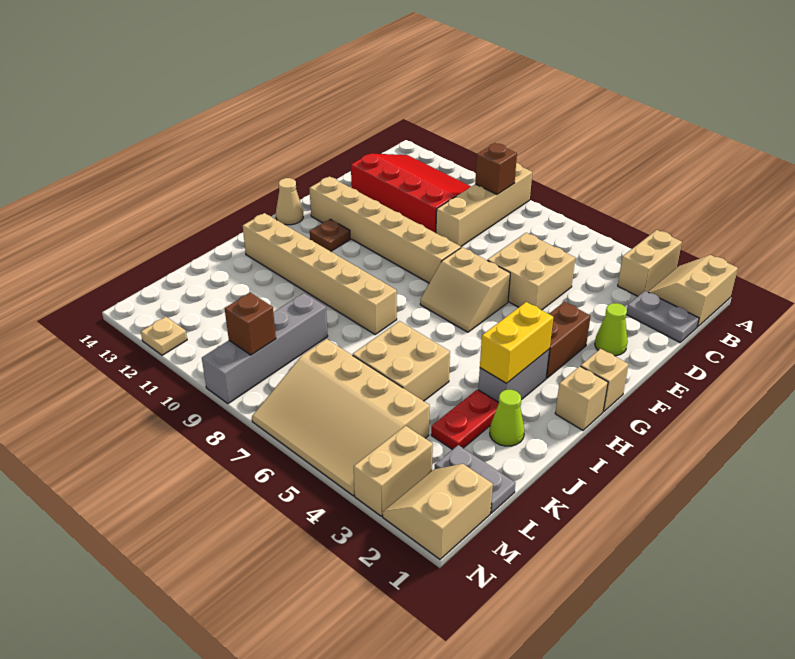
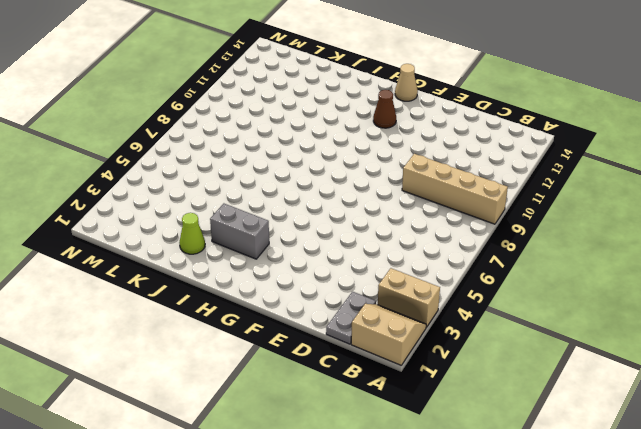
brown 1x1 cone [373,90,396,128] -> brown 1x1 plate [310,219,350,251]
none -> red 3x4 slope [351,153,471,233]
none -> tan 2x2 brick [487,233,575,310]
none -> lime 1x1 cone [595,303,628,356]

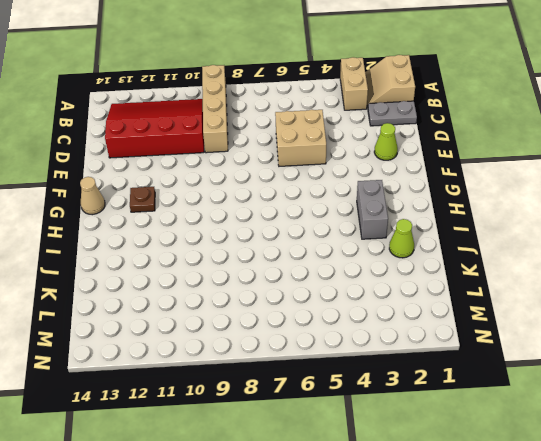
none -> brown 1x2 brick [546,302,591,378]
none -> tan 2x2 slope [420,247,510,332]
none -> tan 1x6 brick [309,177,461,283]

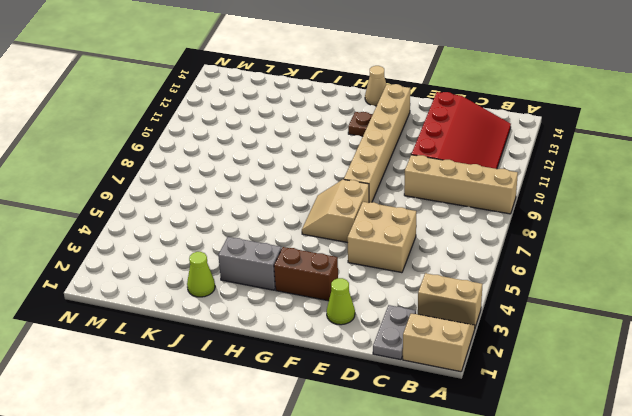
none -> tan 1x1 brick [581,349,629,412]
none -> tan 1x1 brick [555,366,608,430]
none -> tan 1x6 brick [243,213,397,334]

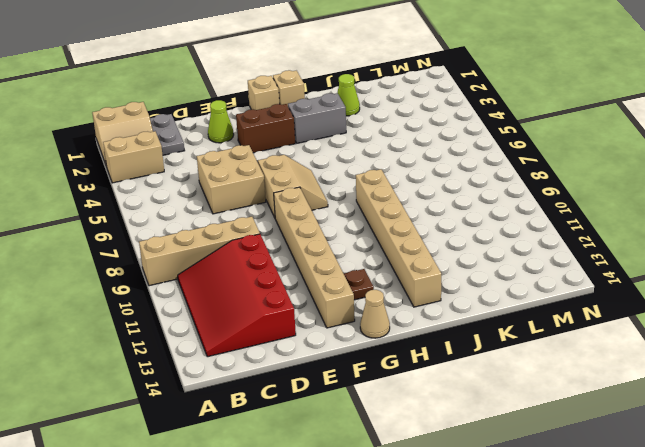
none -> red 1x2 plate [431,389,499,450]
none -> tan 2x2 brick [353,321,450,401]
none -> grey 1x4 brick [202,293,328,404]

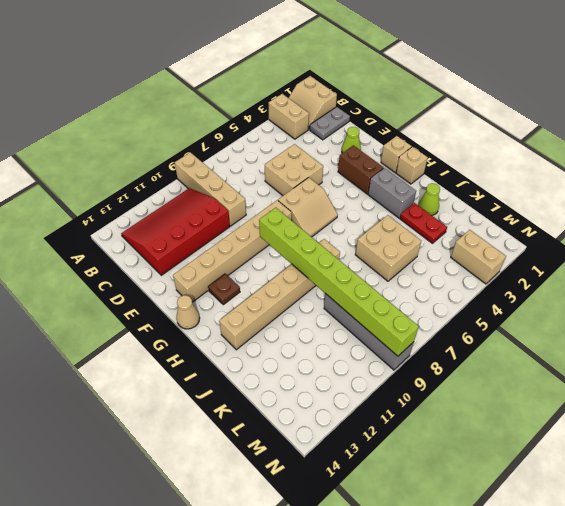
lime 1x8 brick [259,208,419,356] -> brown 1x1 brick [225,293,276,355]
none -> grey 1x2 plate [435,445,515,513]
none -> tan 3x4 slope [252,339,430,496]
none -> tan 2x2 slope [383,464,493,559]

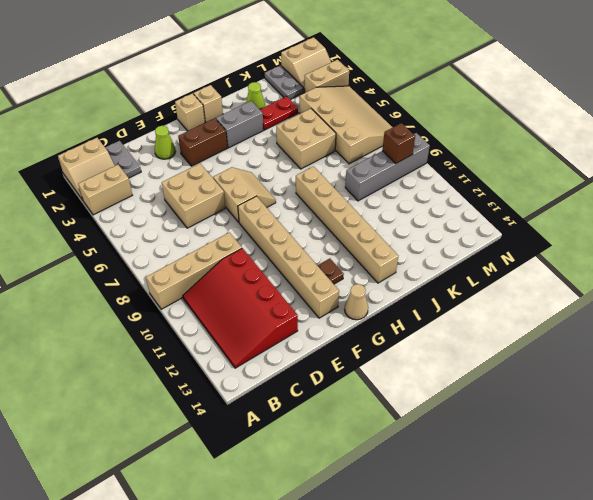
none -> tan 1x1 plate [141,317,187,355]
none -> brown 1x1 brick [475,143,517,194]
none -> yellow 1x2 brick [480,302,553,383]

